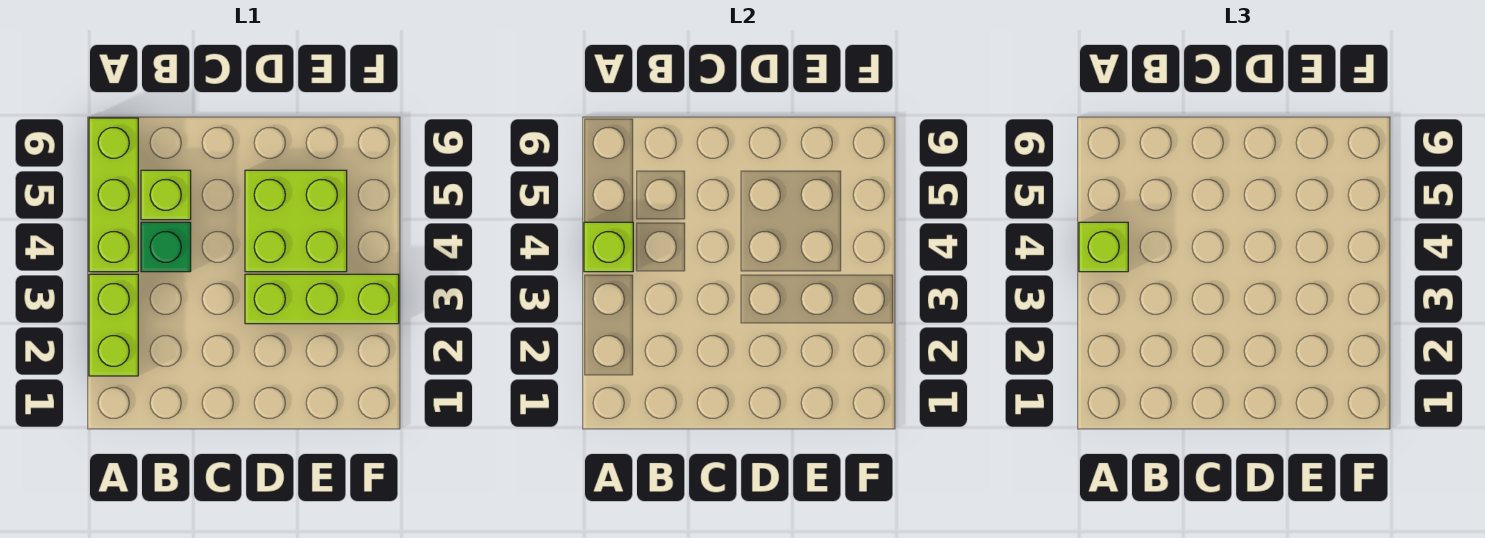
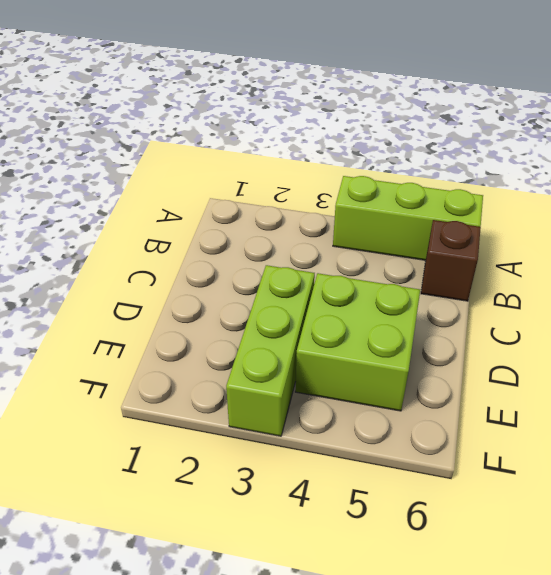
brown 1x1 brick [421,220,481,301] -> none
none -> lime 1x2 brick [89,274,138,376]
none -> green 1x1 brick [141,222,191,272]

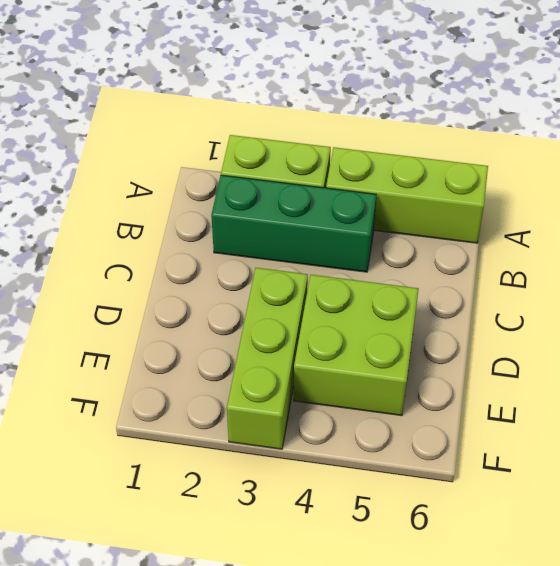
green 1x3 brick [211,175,376,272] -> green 1x1 brick [141,222,191,272]
none -> lime 1x1 brick [141,170,191,220]
none -> lime 1x1 brick [584,222,633,272]

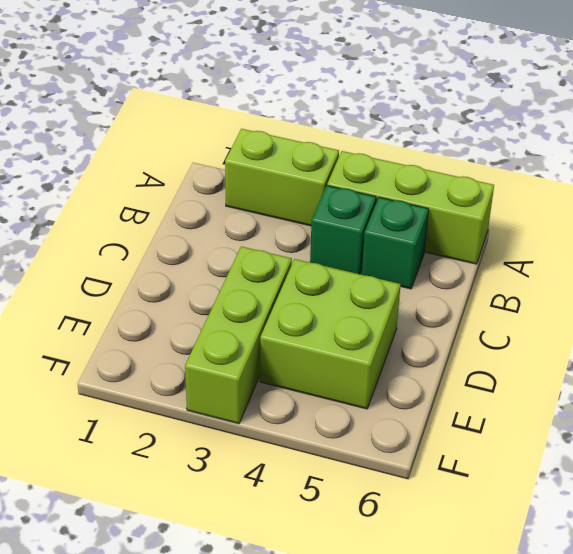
green 1x1 brick [362,197,429,289] -> lime 1x1 brick [141,170,191,220]
none -> lime 1x1 brick [584,222,633,272]
none -> lime 1x1 brick [1079,222,1128,272]

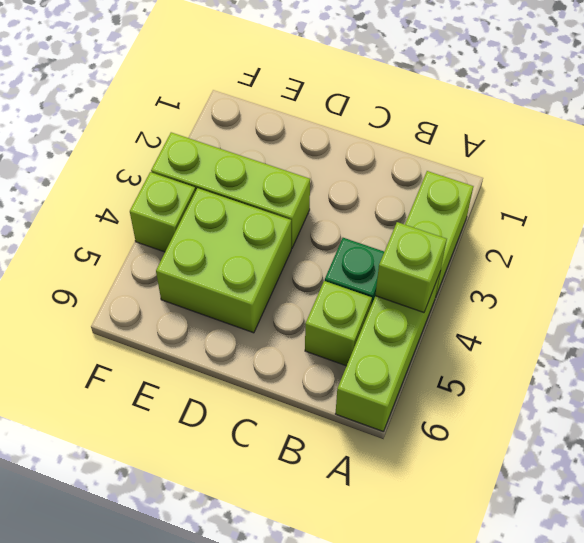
lime 1x1 brick [130,172,195,252] -> lime 1x1 brick moved to [1079,222,1128,272]

